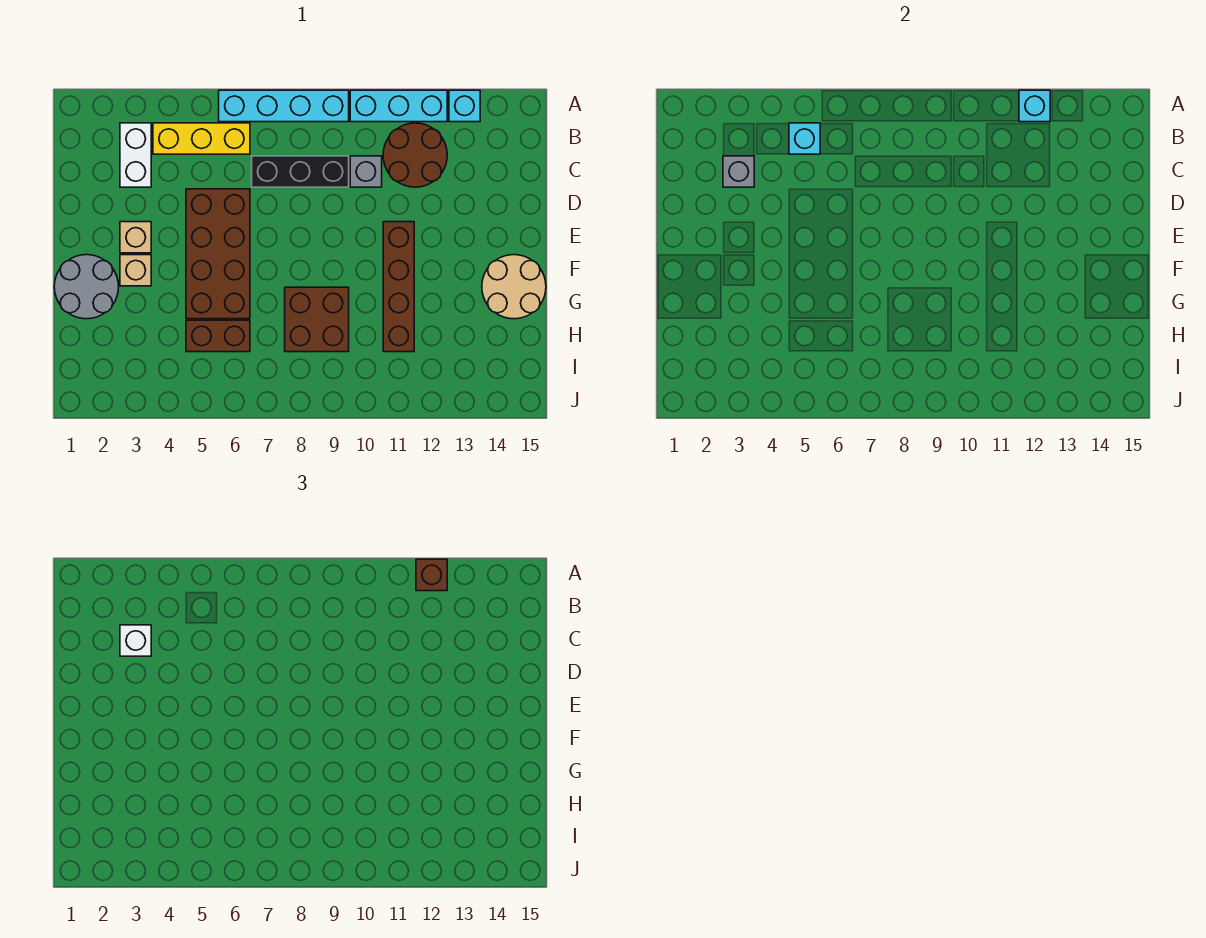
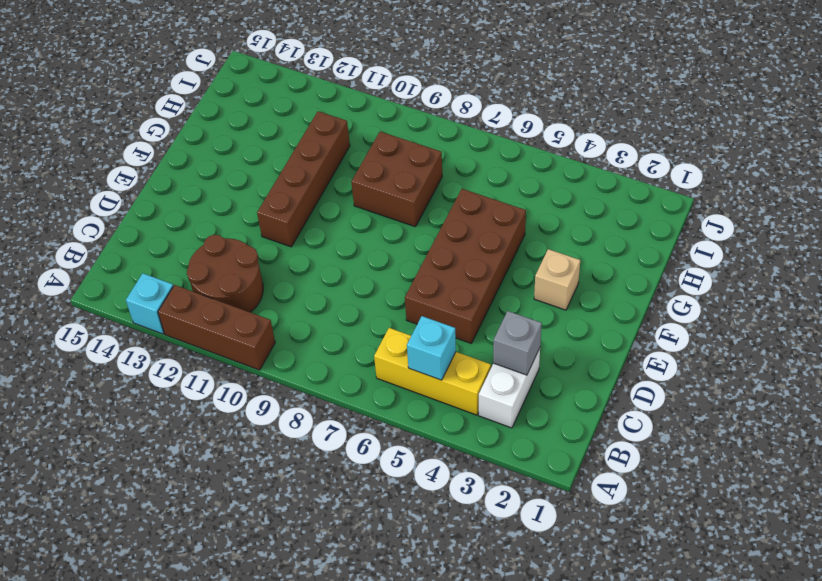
brown 1x3 brick [158,285,275,370] -> cyan 1x3 brick [350,90,447,122]
none -> cyan 1x4 brick [219,90,349,122]
none -> black 1x3 brick [252,156,349,187]
none -> grey 1x1 brick [350,156,382,187]

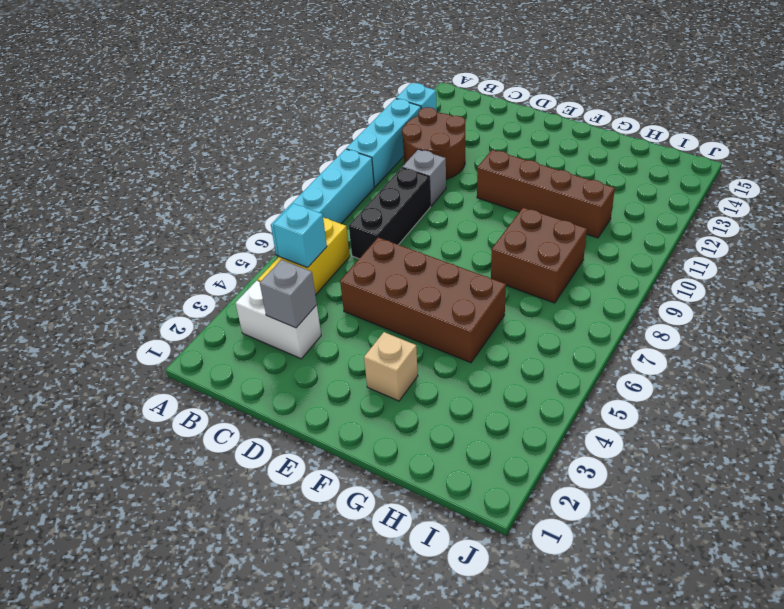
none -> tan 1x1 brick [120,222,151,253]
none -> grey 2x2 round brick [54,255,119,319]
none -> tan 2x2 round brick [482,255,546,319]

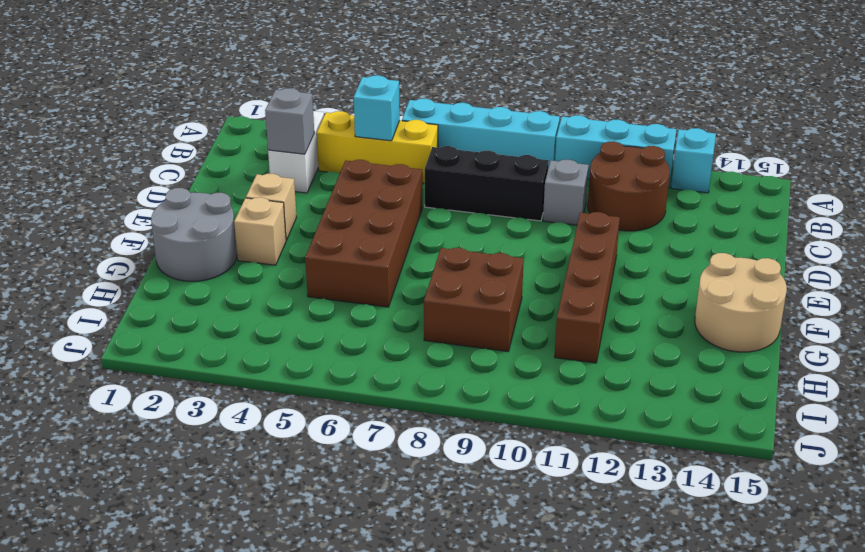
none -> brown 1x2 brick [186,320,250,352]
none -> cyan 1x1 brick [1019,90,1050,122]
none -> brown 1x1 brick [416,559,447,591]

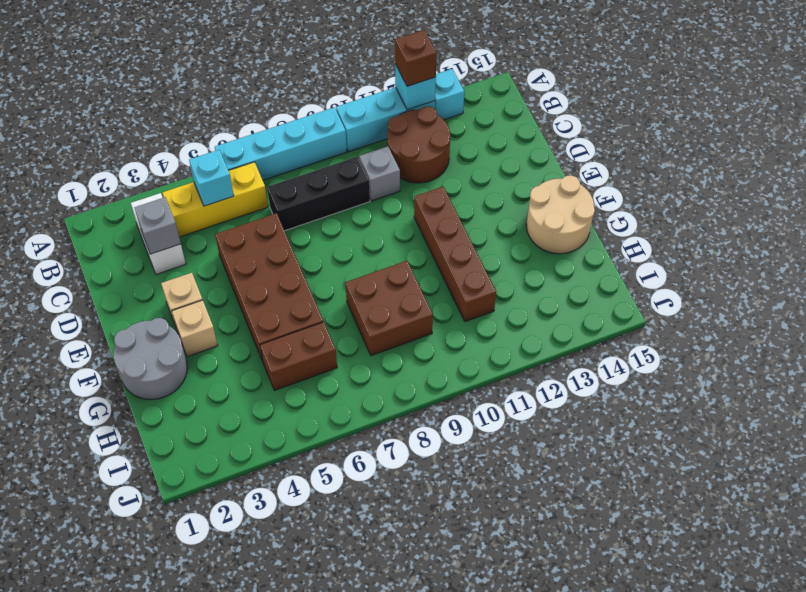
none -> white 1x1 brick [120,625,151,656]

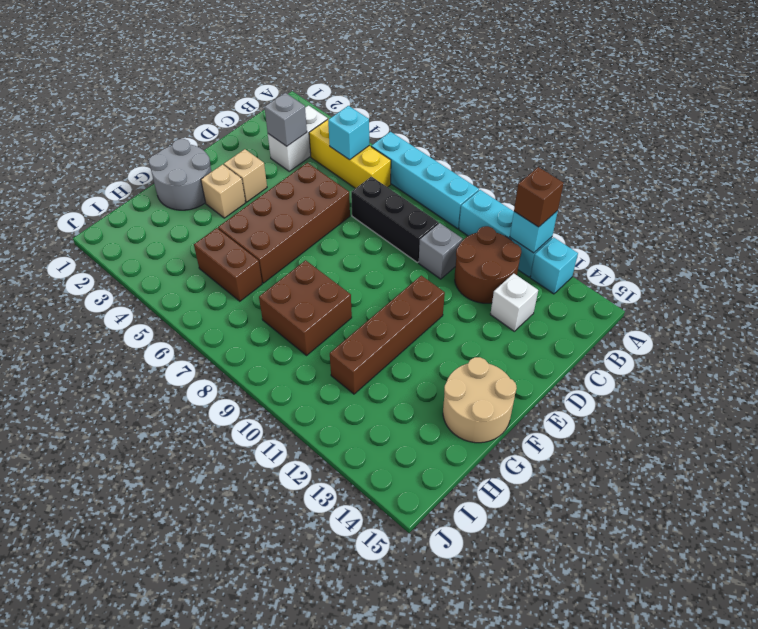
white 1x1 brick [490,273,538,331] -> white 1x1 brick moved to [120,625,151,656]

